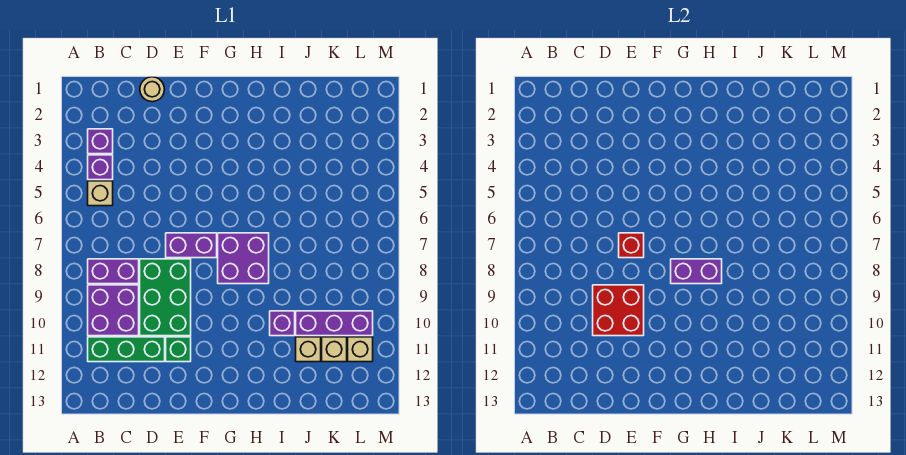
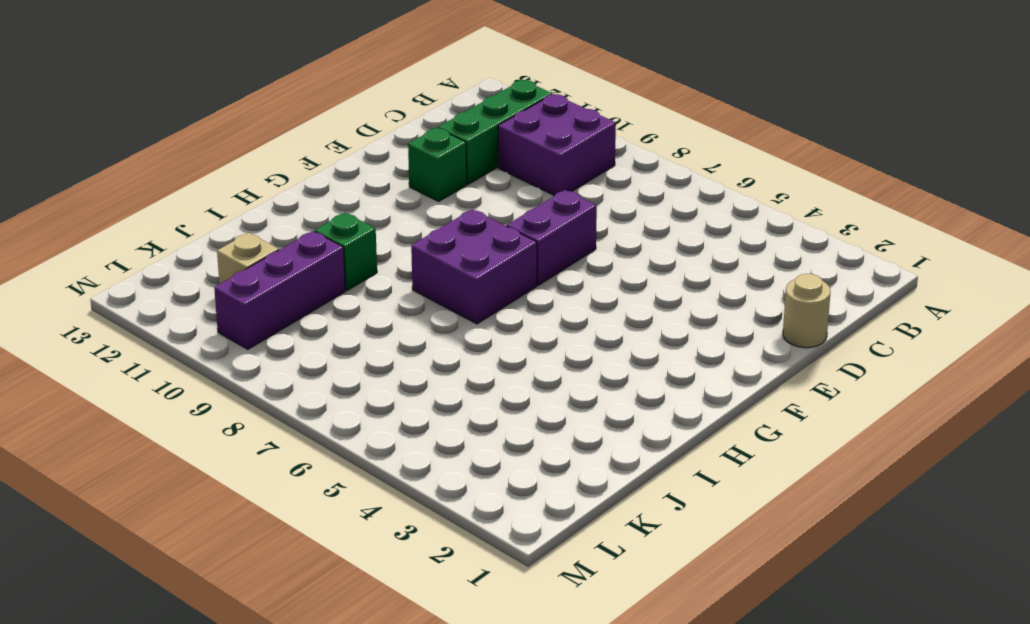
green 1x1 brick [315,213,377,290] -> purple 1x1 brick [270,311,295,336]
none -> purple 1x1 brick [88,129,113,154]
none -> purple 1x1 brick [88,155,113,180]
none -> tan 1x1 brick [88,181,113,206]

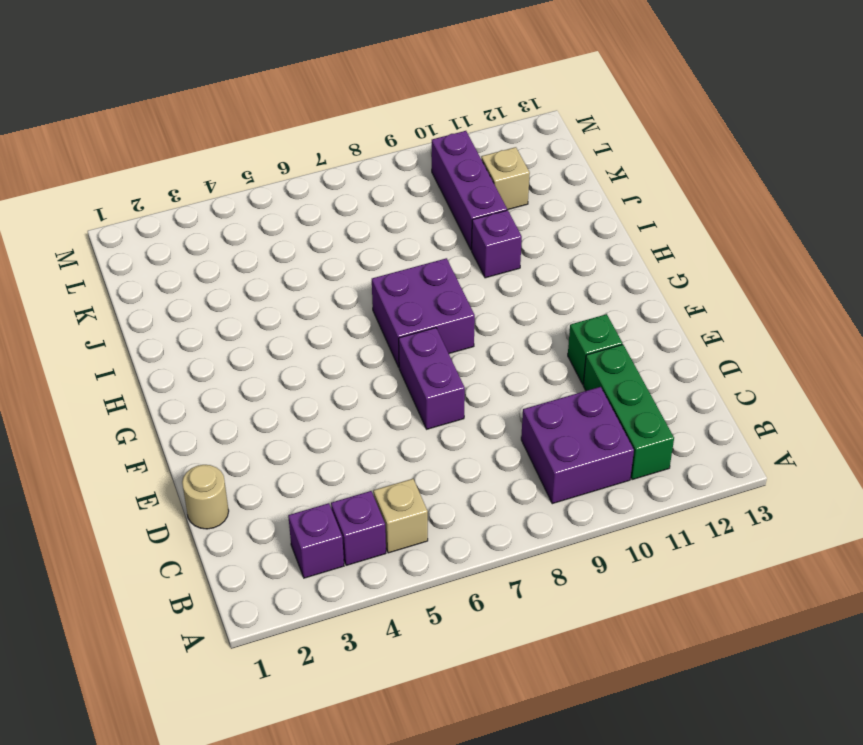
none -> purple 1x2 brick [88,259,139,284]
none -> green 2x3 brick [140,259,191,336]
none -> tan 1x1 brick [296,337,321,362]

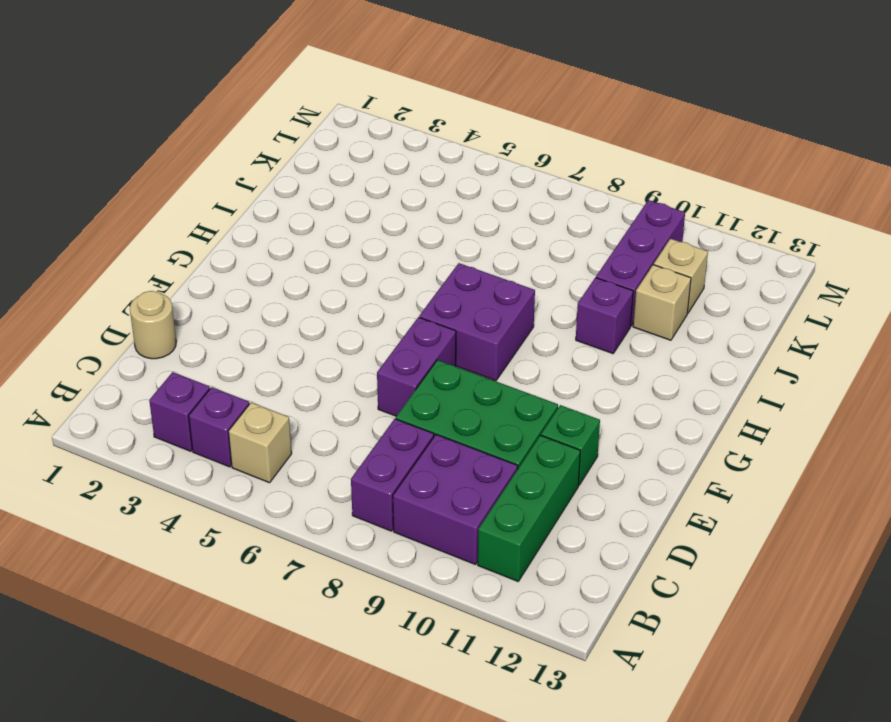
none -> tan 1x1 brick [348,337,373,362]
none -> red 2x2 brick [593,285,644,336]
none -> red 1x1 brick [619,233,644,258]

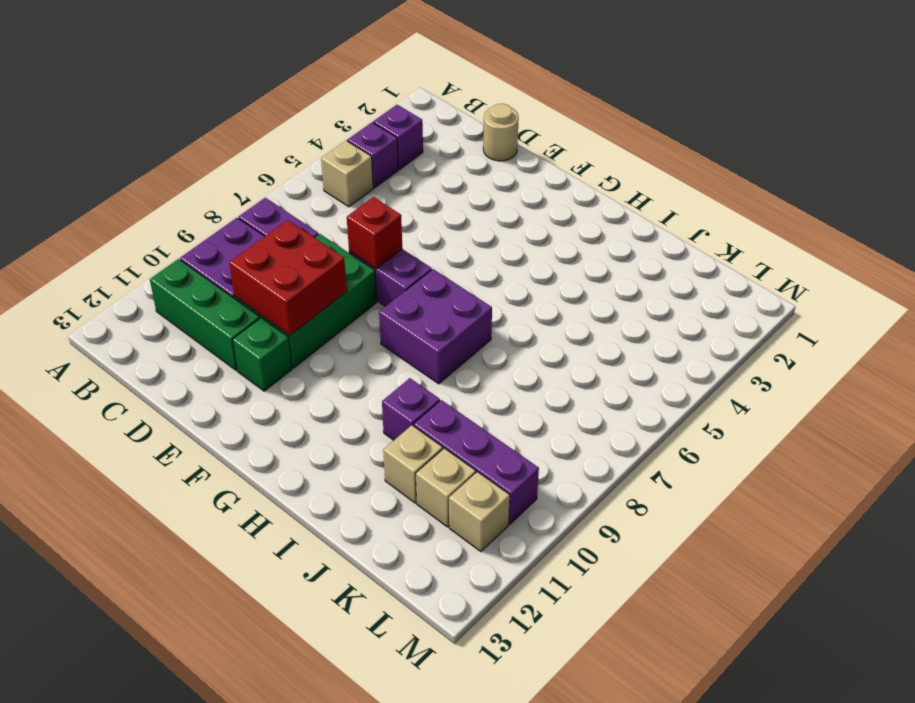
none -> purple 1x2 brick [671,259,722,284]

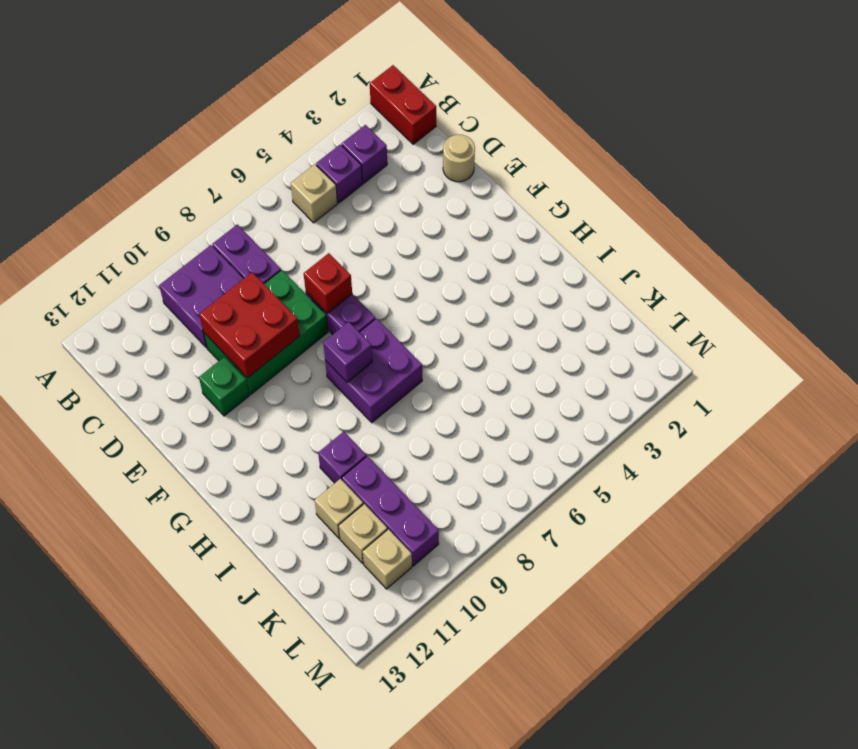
red 1x2 brick [370,65,436,144] -> none
purple 1x1 brick [323,322,372,382] -> purple 1x2 brick [671,259,722,284]
none -> green 1x3 brick [88,337,165,362]

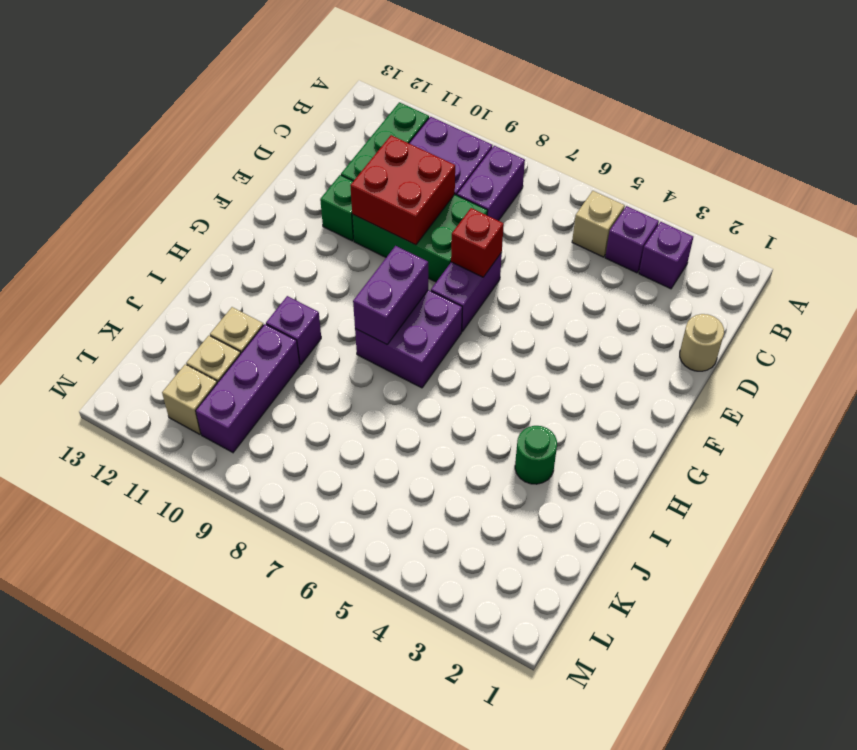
green 1x1 round brick [515,426,557,484] -> none

